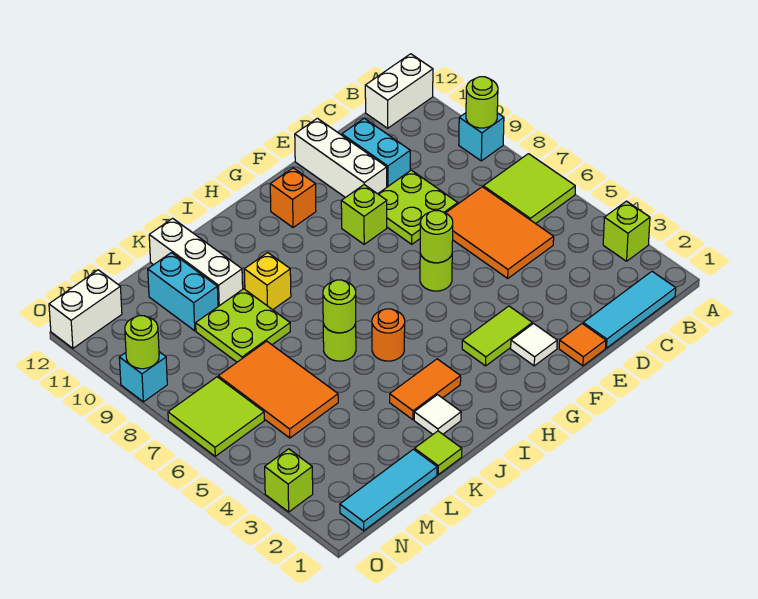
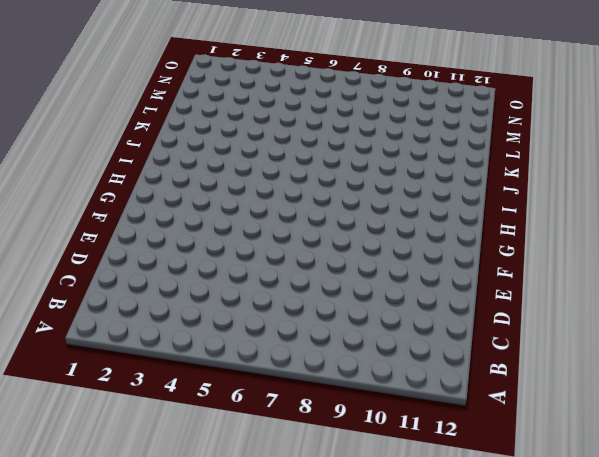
none -> lime 1x1 brick [603,201,650,261]
none -> lime 2x2 tile [483,154,575,224]
none -> cyan 1x1 brick [459,113,504,161]
none -> white 1x2 brick [365,54,433,128]

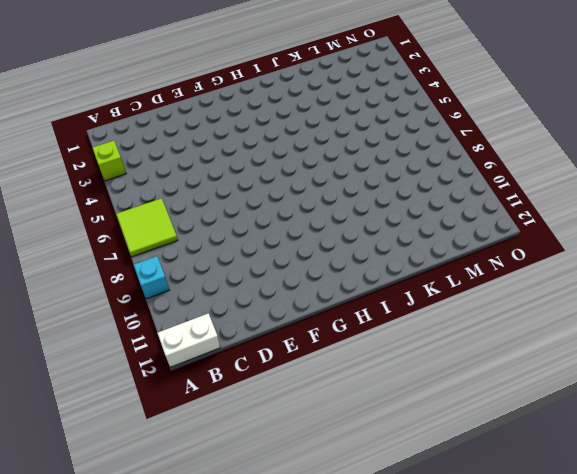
none -> cyan 1x3 tile [583,272,676,348]
none -> orange 2x3 tile [446,187,554,278]
none -> lime 2x2 plate [378,170,458,244]
none -> cyan 1x2 brick [342,118,410,187]

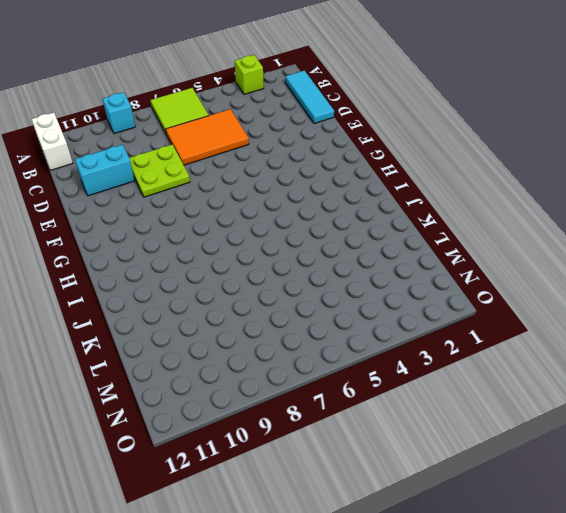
none -> orange 1x1 tile [559,324,606,366]
none -> white 1x3 brick [295,118,387,198]
none -> white 1x1 tile [511,324,557,366]
none -> lime 1x2 tile [462,306,532,366]

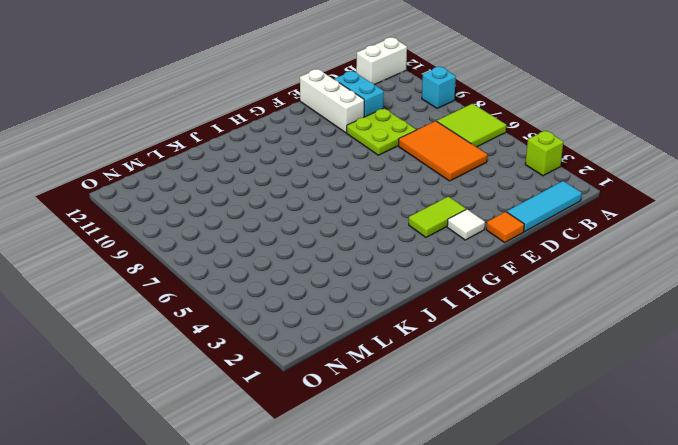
none -> lime 1x1 round brick [420,254,452,291]
none -> lime 1x1 brick [341,185,387,244]
none -> orange 1x1 brick [270,168,316,228]
none -> orange 1x2 tile [390,359,461,420]

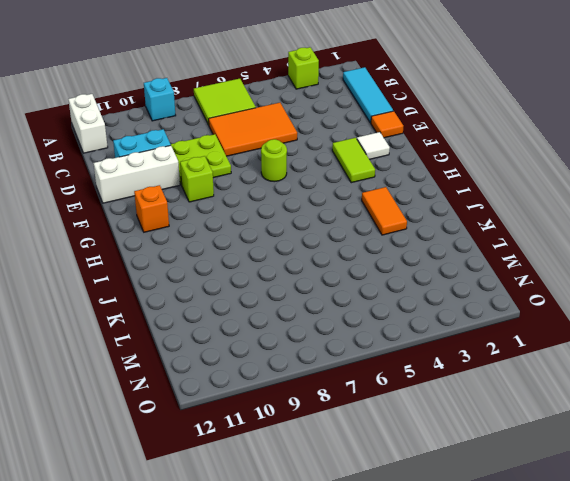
none -> orange 1x1 round brick [372,309,405,361]
none -> white 1x1 tile [414,395,461,434]
none -> lime 1x1 round brick [323,324,356,361]
none -> yellow 1x1 brick [244,253,291,310]

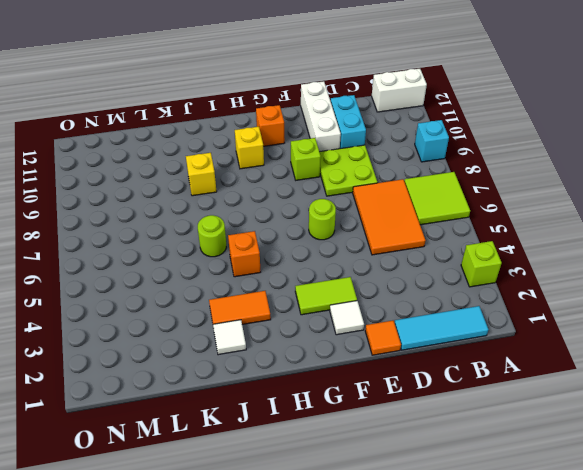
yellow 1x1 brick [235,127,264,169] -> none
orange 1x1 brick [228,231,261,277] -> orange 1x1 round brick [372,309,405,361]
none -> lime 1x1 tile [415,431,462,475]
none -> lime 2x2 plate [196,289,290,362]
none -> white 1x3 brick [149,218,243,306]
none -> cyan 1x3 tile [340,449,437,531]

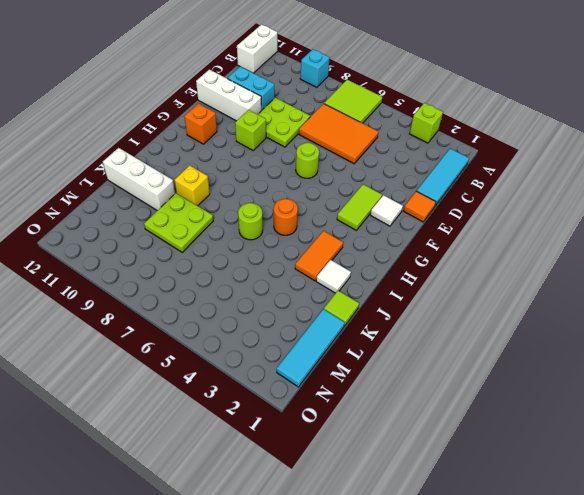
none -> orange 2x3 tile [218,341,338,438]
none -> cyan 1x2 brick [148,253,218,331]
none -> lime 2x2 tile [168,377,264,456]
none -> white 1x2 brick [49,270,122,348]

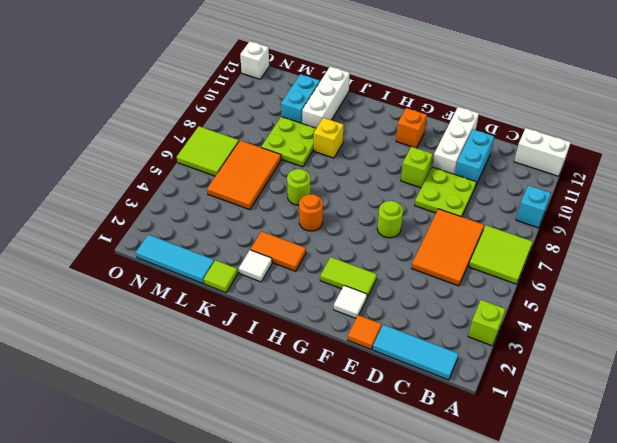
white 1x1 brick [240,41,269,79] -> white 1x2 brick [49,270,122,348]
none -> lime 1x1 brick [265,449,313,512]
none -> cyan 1x1 brick [119,352,167,402]
none -> lime 1x1 round brick [466,77,498,128]
none -> lime 1x1 round brick [420,211,453,263]

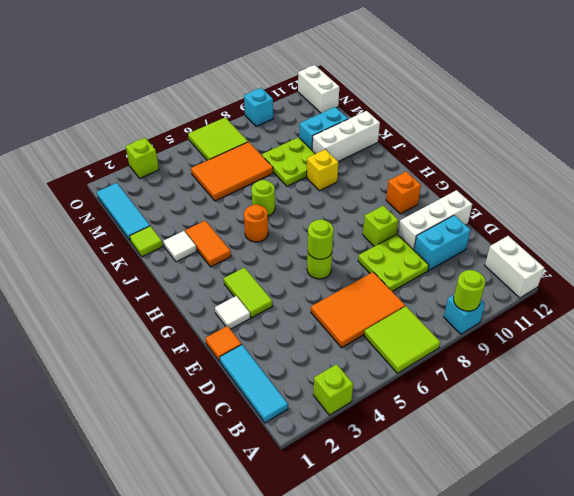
none -> lime 1x1 round brick [323,280,356,333]
none -> lime 1x1 round brick [125,316,159,369]

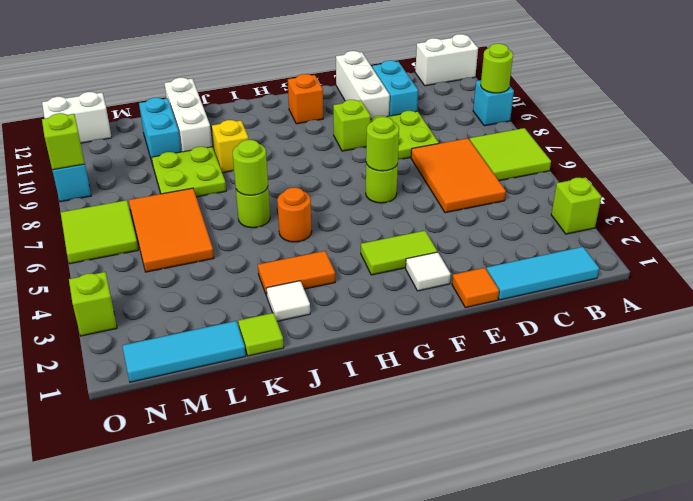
lime 1x1 brick [42,113,85,170] -> lime 1x1 round brick [125,316,159,369]

